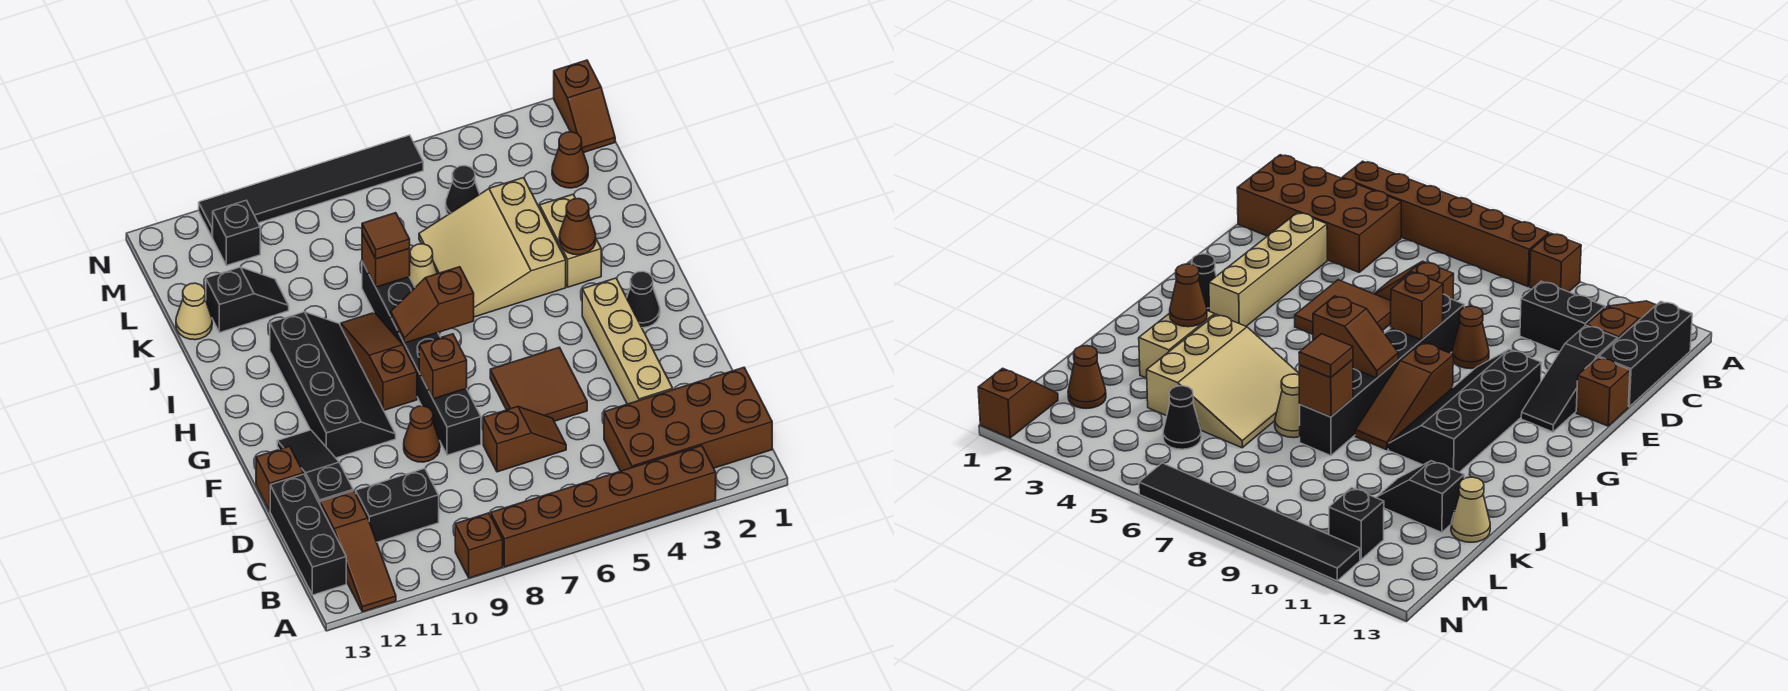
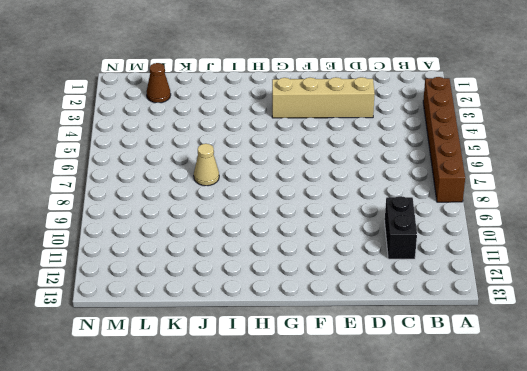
none -> brown 1x1 brick [455,513,503,578]
none -> brown 1x3 slope [320,491,396,612]
none -> brown 2x4 brick [604,367,772,471]
none -> black 1x3 brick [270,474,346,595]

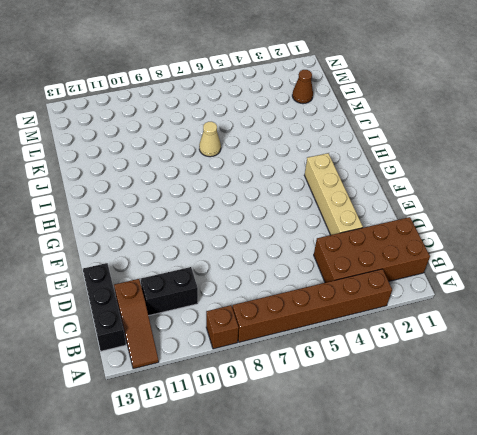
none -> brown 1x2 slope [483,407,566,472]
none -> black 1x3 slope [277,430,353,504]
none -> brown 2x2 tile [490,347,587,421]
none -> black 1x6 brick [362,262,481,455]

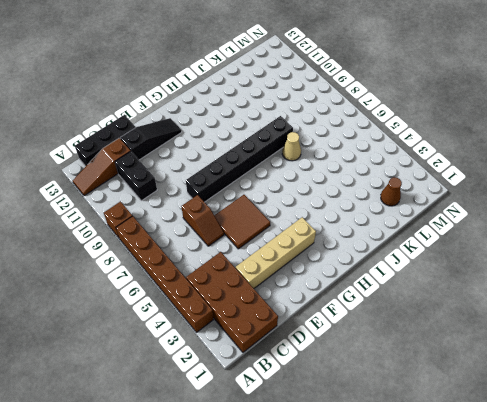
none -> brown 1x1 cone [404,406,440,462]
none -> brown 1x1 brick [256,446,303,511]
none -> black 2x4 slope [270,312,396,458]
none -> black 1x1 cone [627,271,660,328]

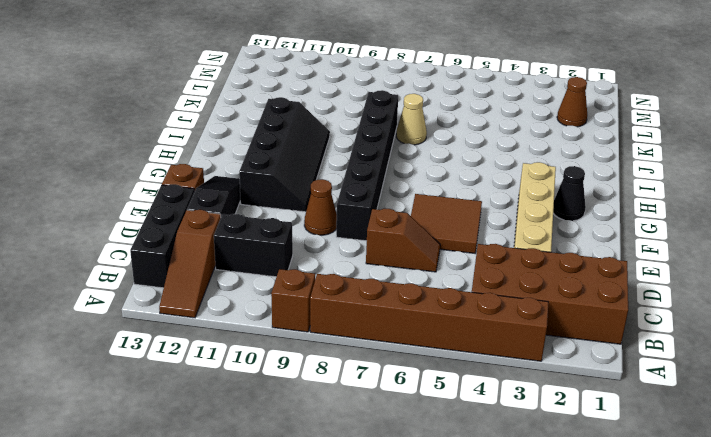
none -> brown 1x3 slope [341,313,417,410]
none -> tan 1x2 brick [540,194,601,287]
none -> tan 3x3 slope [419,178,566,317]
none -> black 1x2 slope [206,267,289,332]

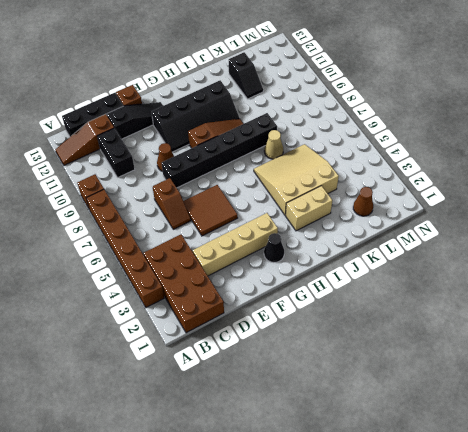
none -> tan 1x1 cone [176,283,212,340]
none -> black 1x1 cone [446,166,480,214]
none -> brown 1x2 slope [554,60,615,153]
none -> black 1x1 brick [213,200,260,265]

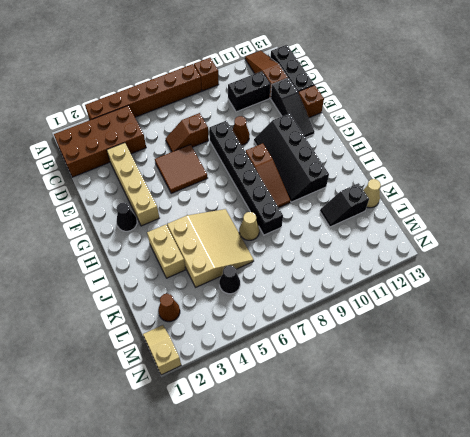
tan 1x2 slope [143,325,181,375] -> brown 1x2 slope [554,60,615,153]
none -> black 1x1 brick [213,200,260,265]
none -> black 1x6 tile [199,135,423,238]
none -> brown 1x1 brick [419,334,467,399]
none -> brown 1x2 slope [391,267,474,343]

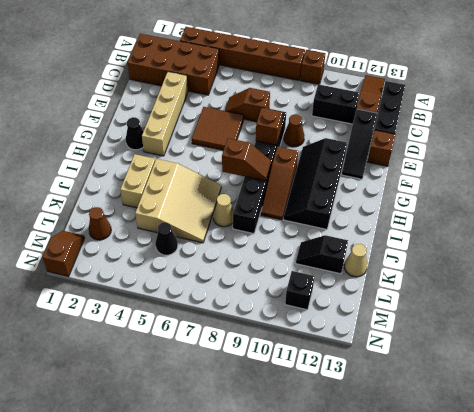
none -> black 1x6 tile [199,135,423,238]
none -> brown 1x1 cone [559,199,596,255]
none -> brown 1x1 brick [362,233,410,287]
none -> brown 1x1 tile [362,213,410,259]

